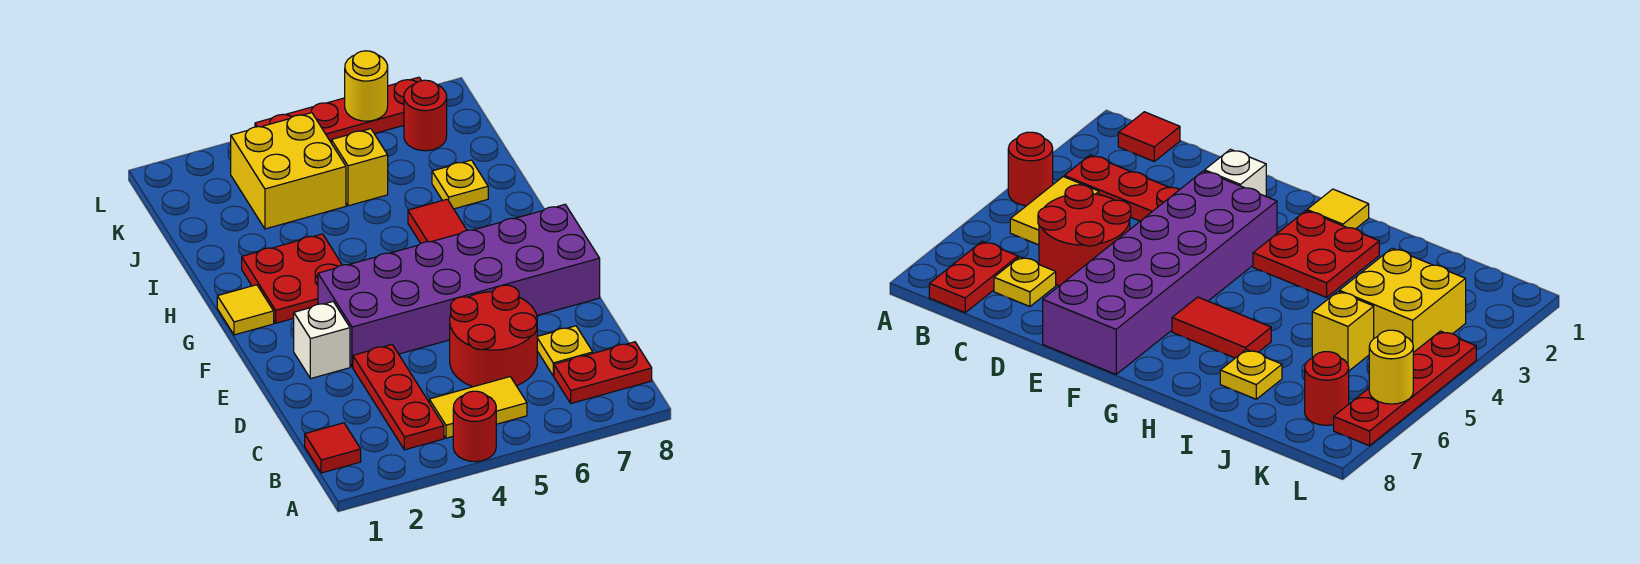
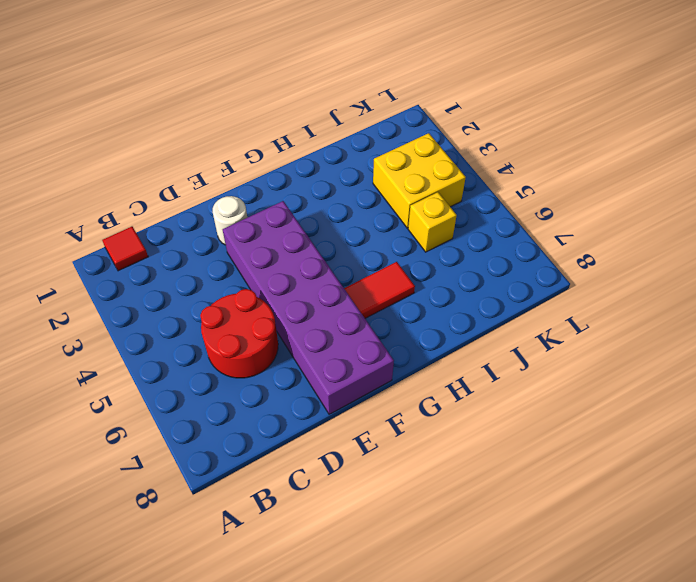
white 1x1 round brick [213,196,247,245] -> white 1x1 brick [294,302,350,379]
none -> red 1x1 round brick [453,391,496,462]
none -> red 1x3 plate [353,345,444,450]
none -> yellow 1x2 tile [429,377,527,438]

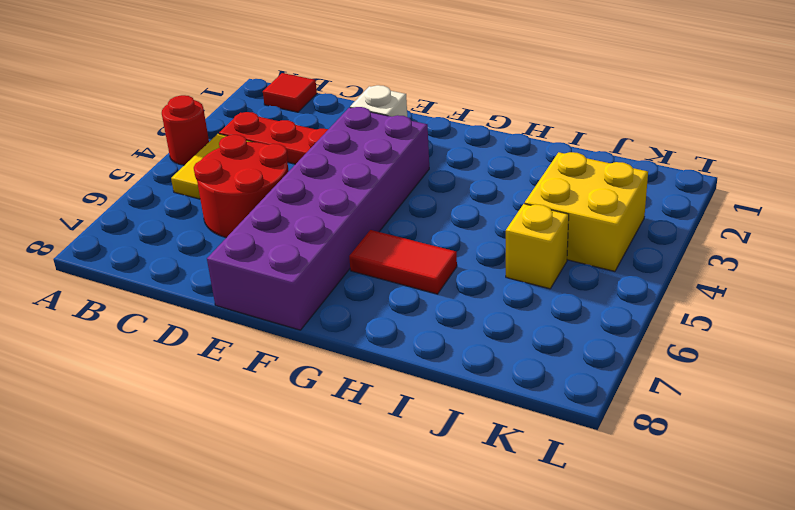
none -> red 1x2 plate [554,342,652,403]
none -> yellow 1x1 plate [537,326,593,376]
none -> yellow 1x1 tile [217,285,274,335]

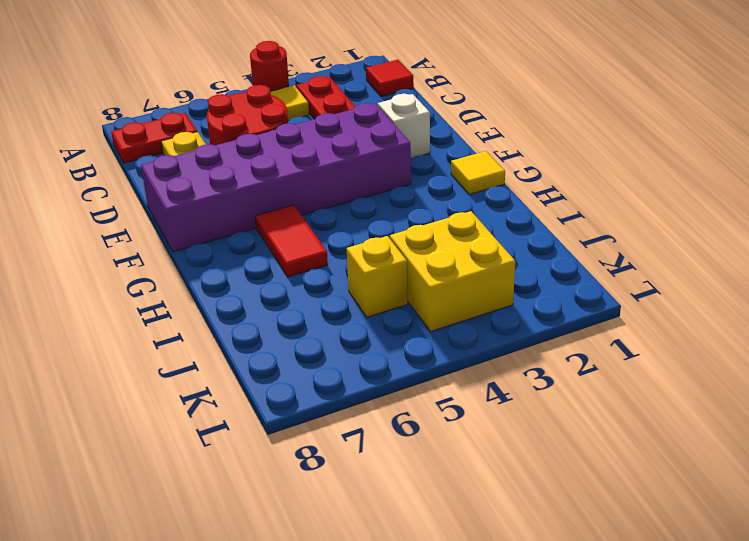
none -> red 2x2 plate [242,234,342,323]
none -> yellow 1x1 plate [432,160,488,209]
none -> red 1x1 round brick [404,80,447,151]

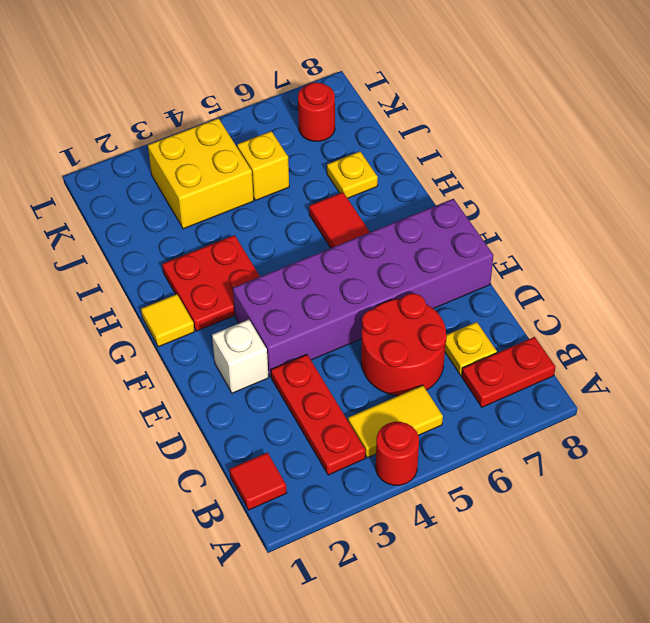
none -> red 1x4 plate [255,77,421,142]
none -> yellow 1x1 round brick [345,51,388,121]

